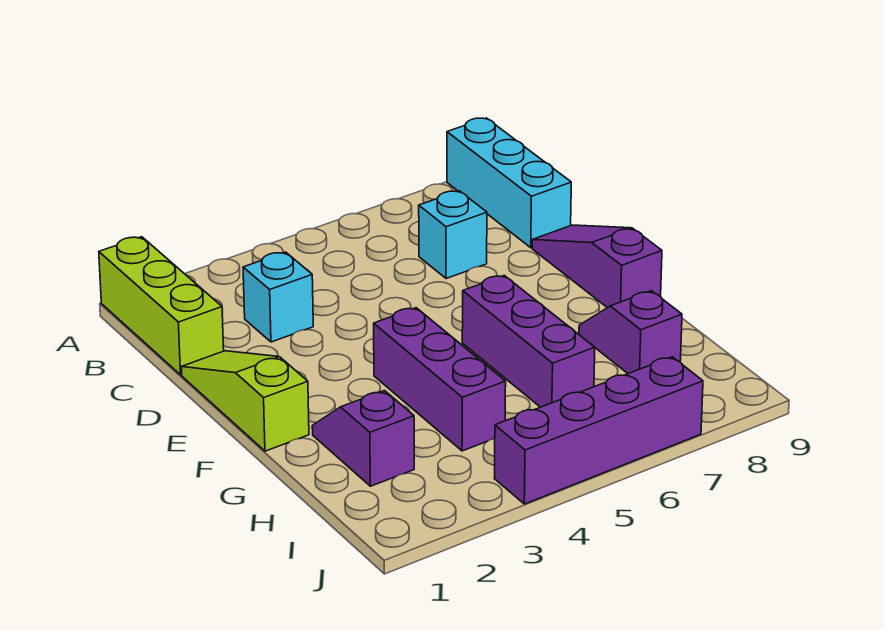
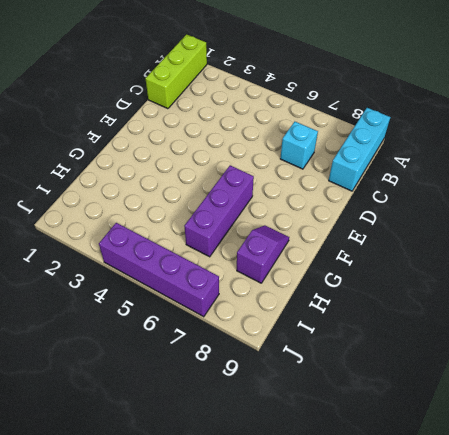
none -> cyan 1x1 brick [243,252,313,342]
none -> lime 1x3 slope [182,351,309,451]

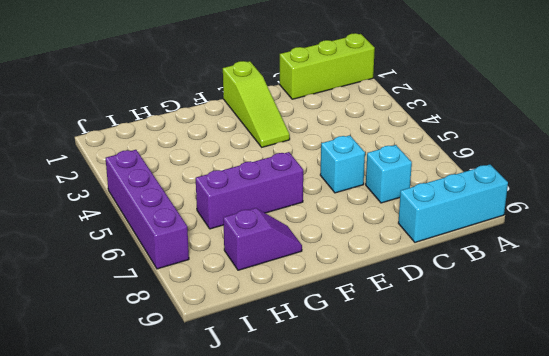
cyan 1x1 brick [320,135,365,193] -> cyan 1x1 brick moved to [243,252,313,342]
lime 1x3 slope [223,61,290,147] -> lime 1x3 slope turned to [182,351,309,451]
none -> purple 1x3 slope [532,225,662,308]
none -> purple 1x3 brick [374,308,506,451]

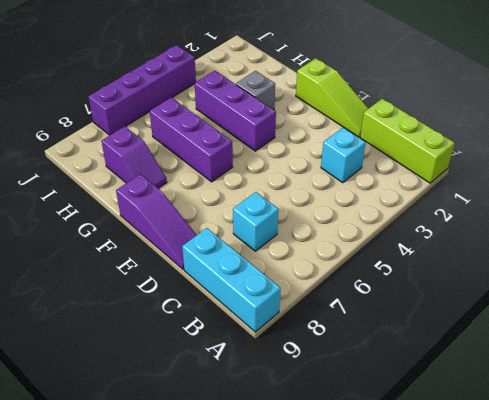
grey 1x1 brick [236,71,275,110] -> none
none -> purple 1x2 slope [312,391,414,486]

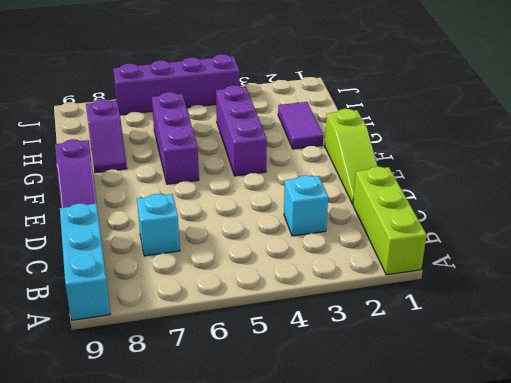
purple 1x2 tile [278,102,323,149] -> purple 1x2 slope [312,391,414,486]

